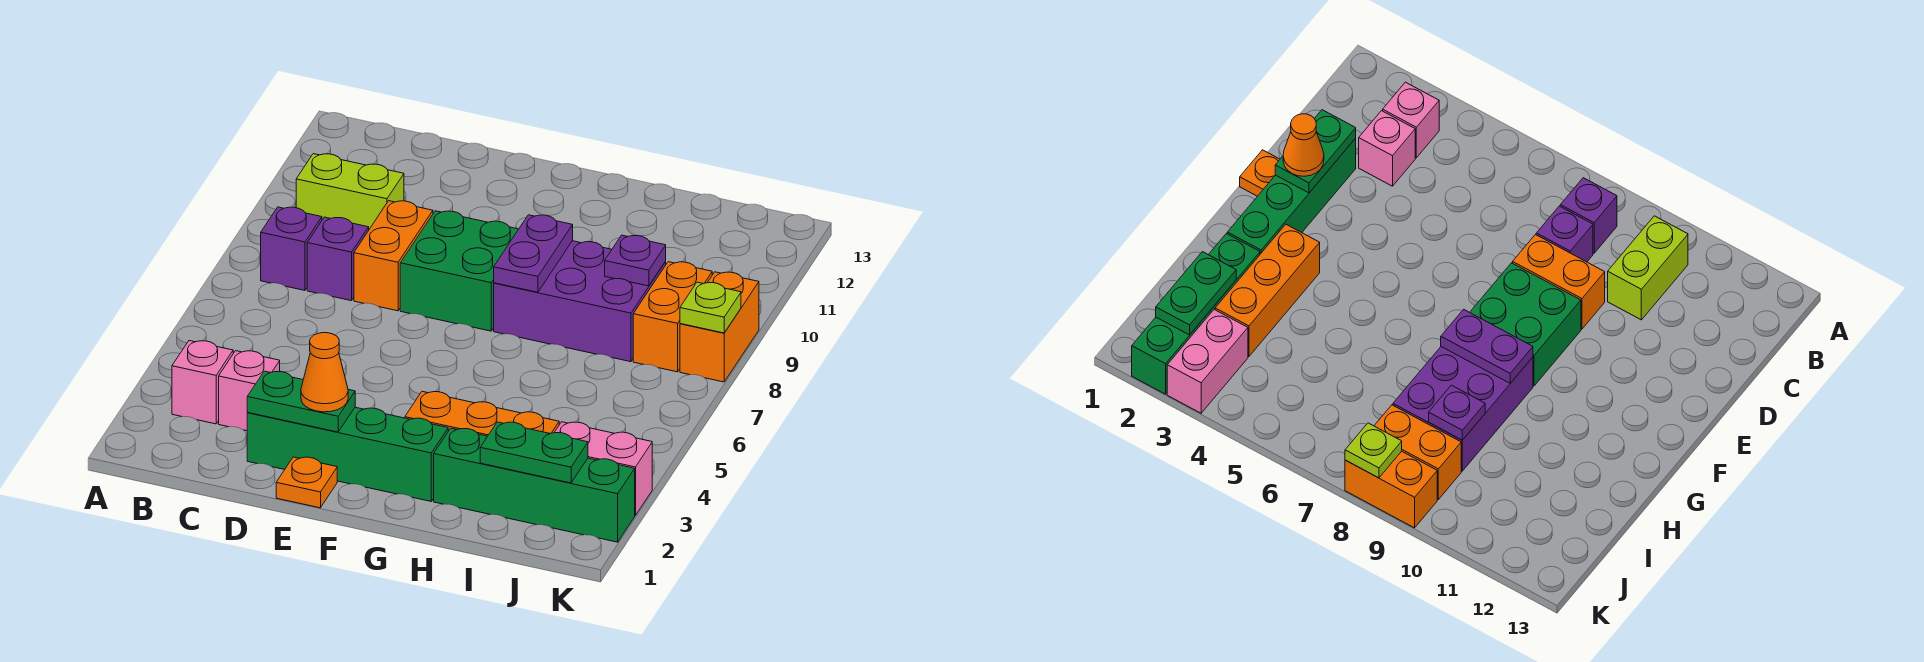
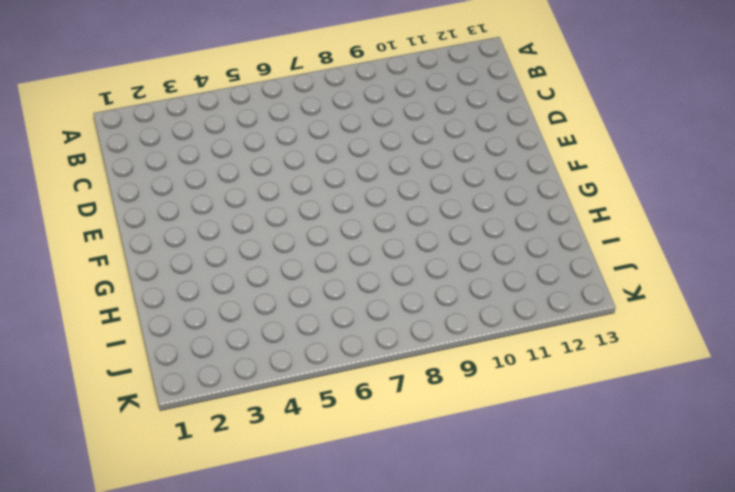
none -> pink 1x1 brick [172,341,233,424]
none -> purple 1x1 brick [261,207,322,290]
none -> lime 1x2 brick [296,154,404,229]

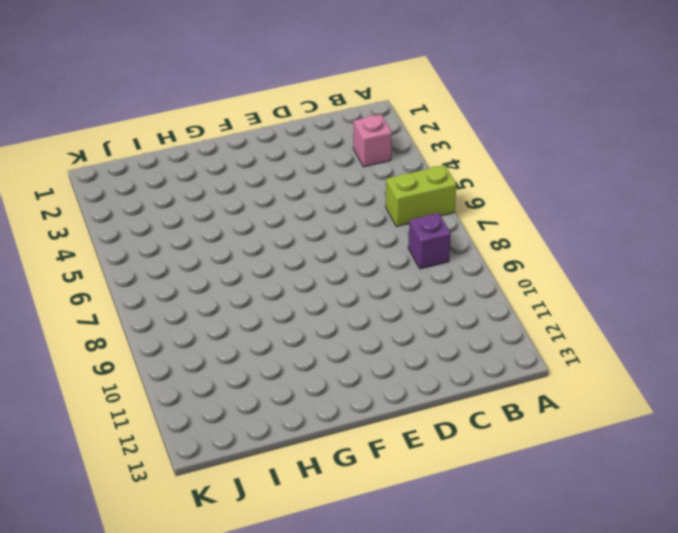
lime 1x2 brick [386,165,456,227] -> lime 1x2 brick moved to [296,154,404,229]
none -> pink 1x1 brick [219,351,280,431]
none -> purple 1x1 brick [307,217,369,301]
none -> green 1x4 brick [247,407,448,501]

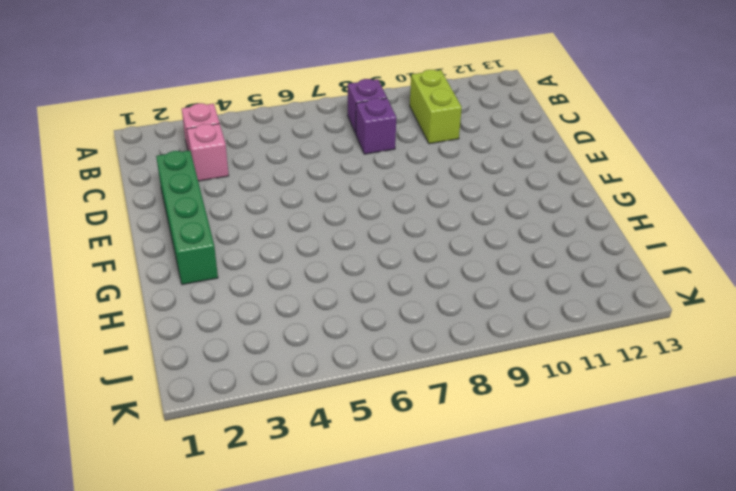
none -> orange 1x2 brick [354,201,433,311]
none -> orange 1x1 plate [276,457,337,508]
none -> green 2x2 brick [400,211,518,331]

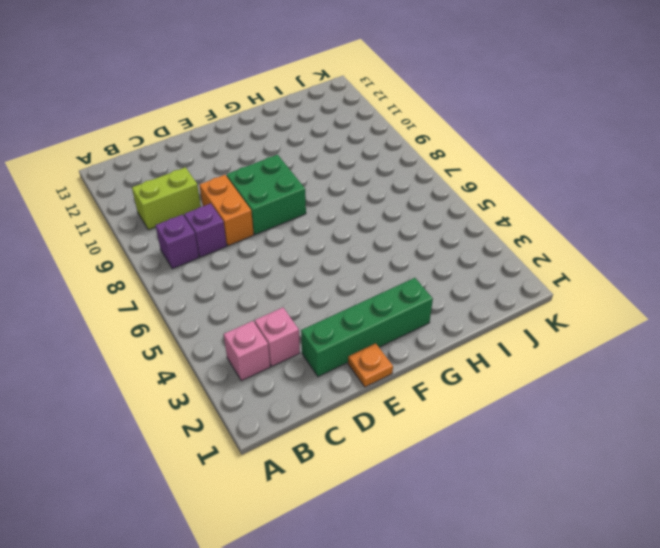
none -> orange 1x3 brick [405,391,559,436]
none -> purple 2x3 brick [494,241,666,362]
none -> green 1x4 brick [434,428,635,542]

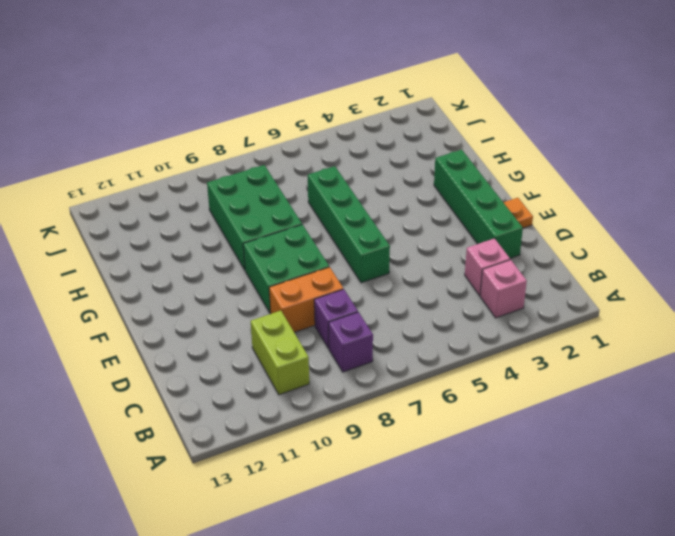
green 1x4 brick [308,166,390,283] -> green 1x4 brick moved to [434,428,635,542]
green 2x3 brick [207,165,302,270] -> purple 2x3 brick [494,241,666,362]
none -> orange 1x3 brick [405,391,559,436]
none -> pink 1x2 brick [554,422,652,515]
none -> orange 1x2 brick [633,262,713,372]

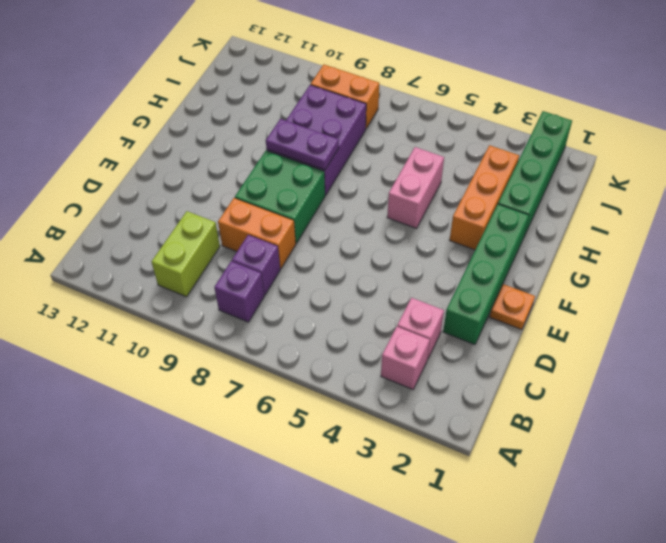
pink 1x2 brick [387,147,444,228] -> pink 1x2 brick moved to [554,422,652,515]
none -> orange 1x2 brick [680,272,759,382]
none -> green 1x2 plate [247,371,355,432]
none -> green 1x2 plate [480,422,588,483]

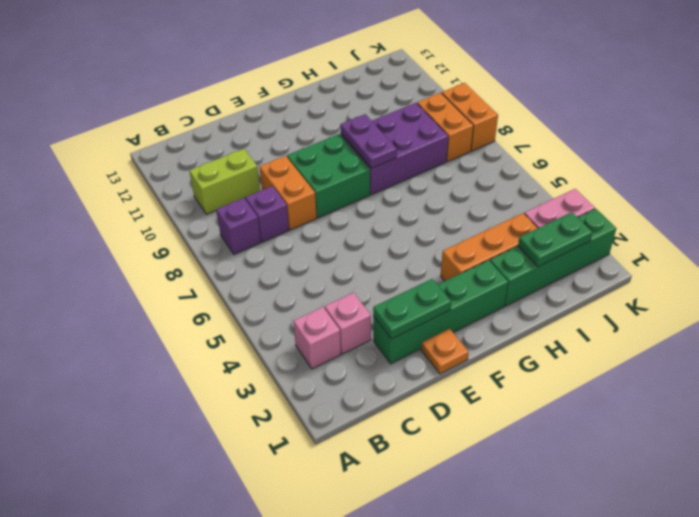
none -> purple 1x1 plate [605,235,666,286]
none -> lime 1x1 plate [680,282,741,333]
none -> orange 1x1 cone [301,333,348,412]

